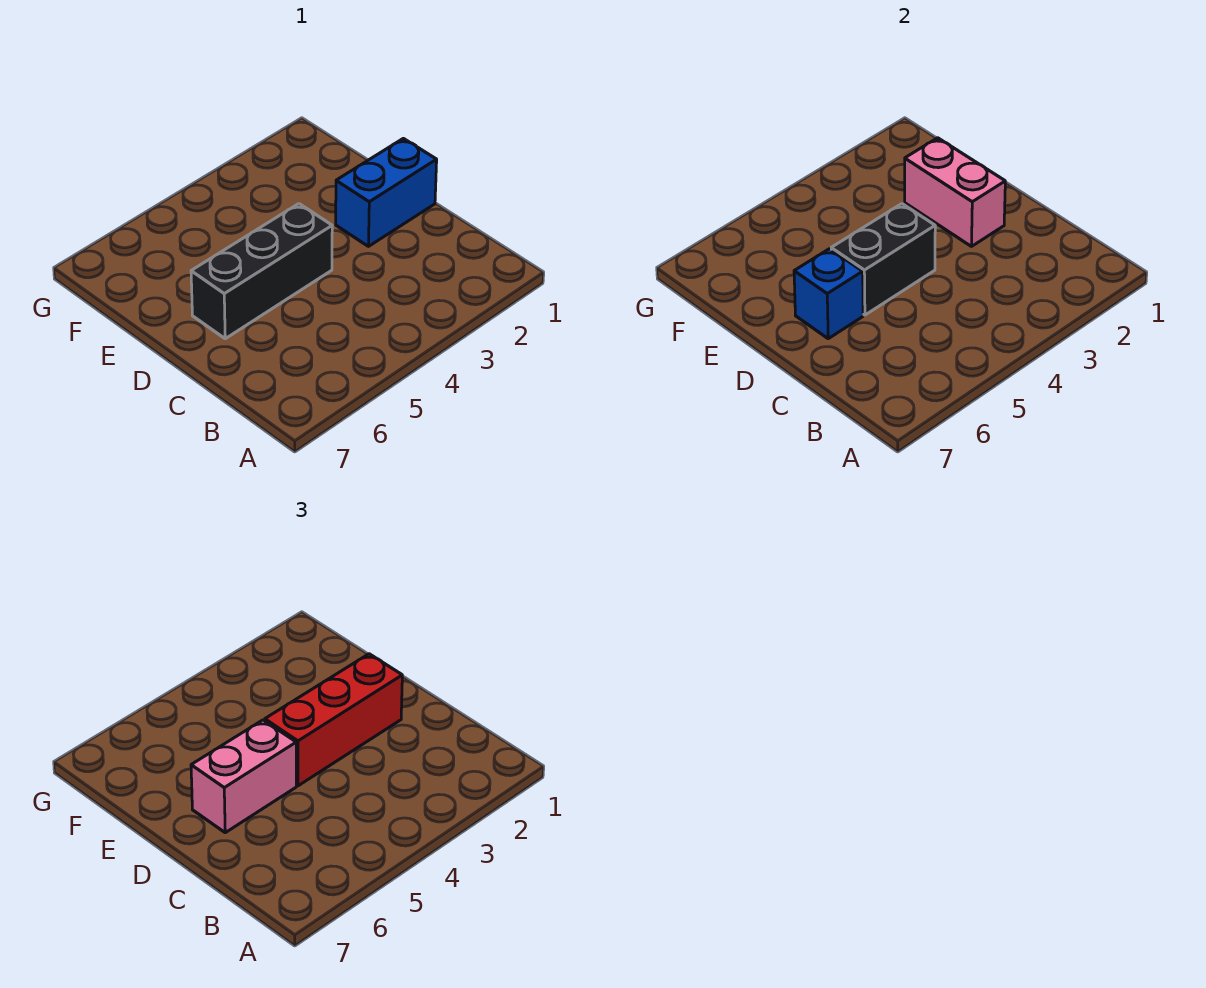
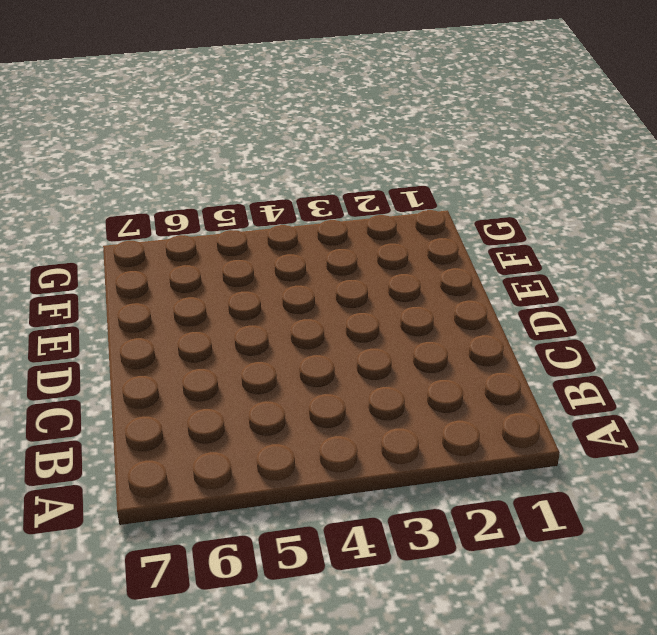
none -> blue 1x2 brick [336,138,437,246]
none -> black 1x3 brick [191,204,332,339]

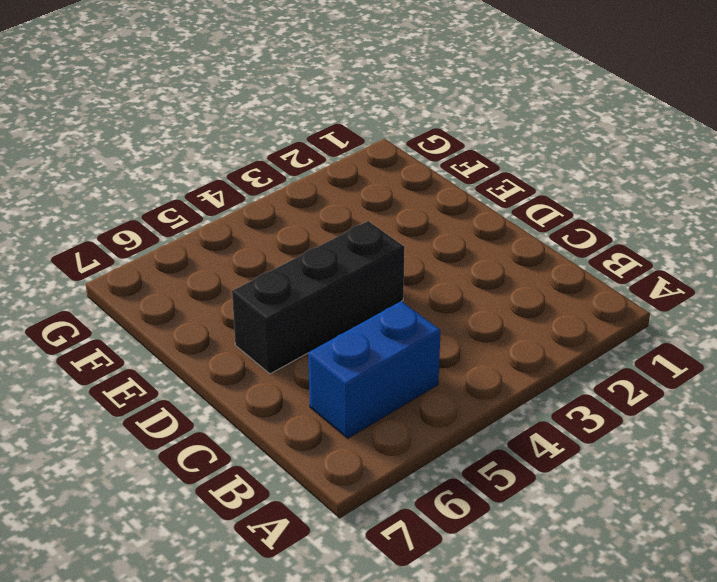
blue 1x2 brick [308,301,441,438] -> blue 1x2 brick moved to [336,138,437,246]
none -> pink 1x2 brick [905,138,1005,246]
none -> black 1x2 brick [831,204,935,315]

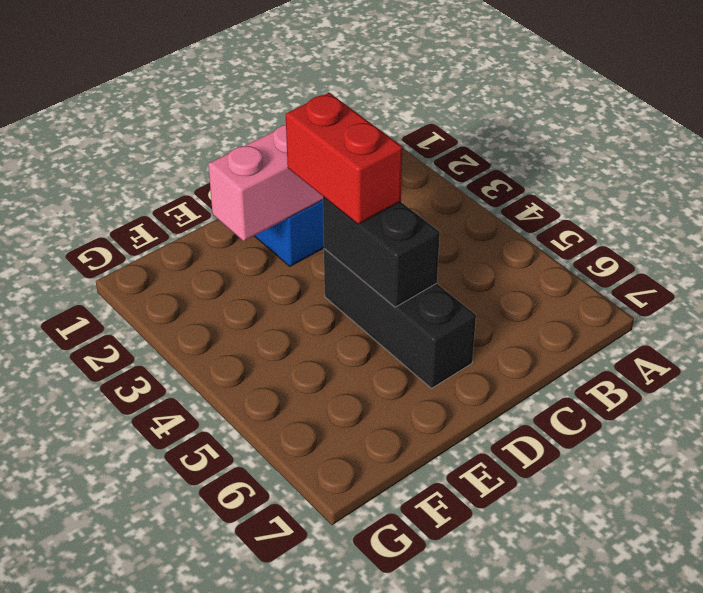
red 1x2 brick [286,93,403,224] -> red 1x3 brick [265,654,402,786]
none -> blue 1x1 brick [794,249,863,339]
none -> pink 1x2 brick [191,720,296,833]

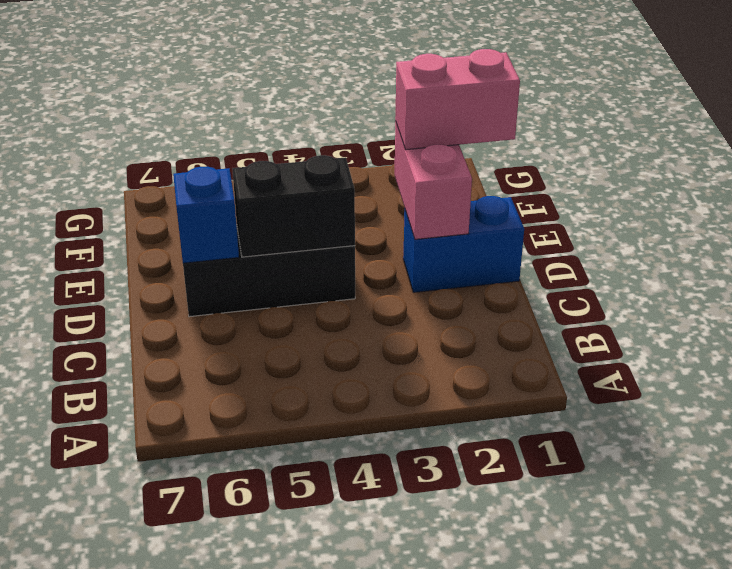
pink 1x2 brick [395,49,520,150] -> pink 1x2 brick moved to [191,720,296,833]
none -> red 1x3 brick [265,654,402,786]

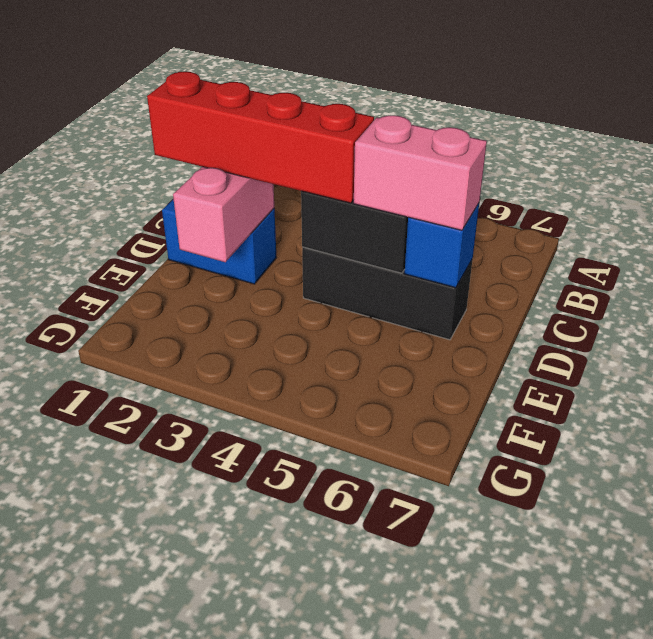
red 1x4 brick [147,72,374,203] -> red 1x3 brick [265,654,402,786]

